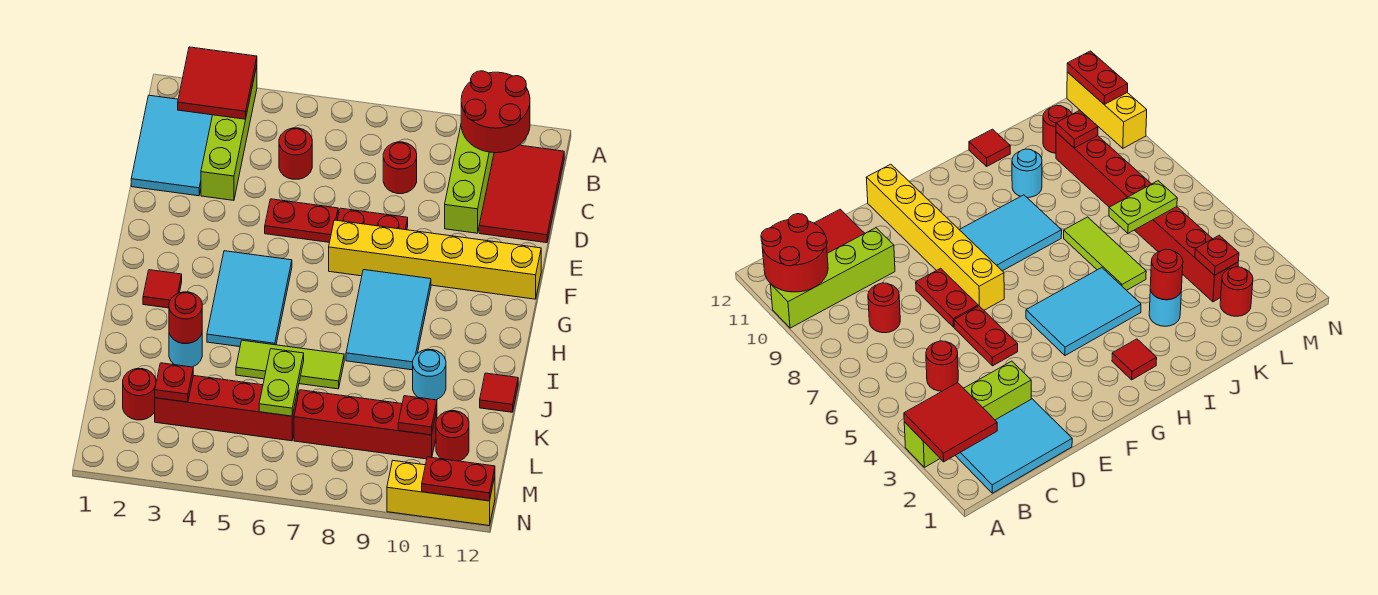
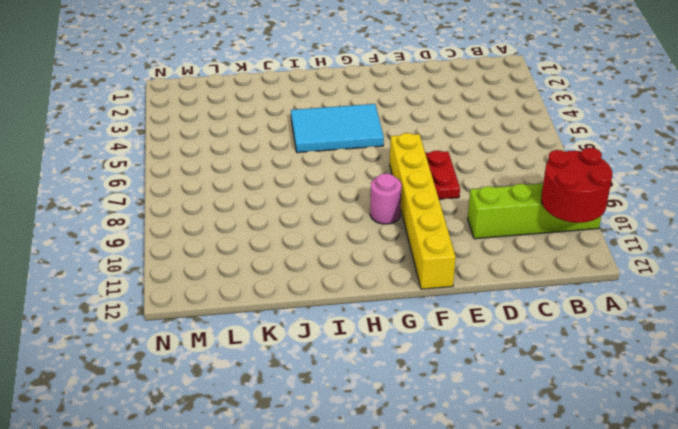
pink 1x1 round brick [370,173,402,224] -> cyan 2x3 tile [346,270,431,370]
none -> lime 1x4 brick [201,66,257,200]
none -> cyan 2x3 tile [131,95,212,196]
none -> red 2x3 tile [479,145,564,243]

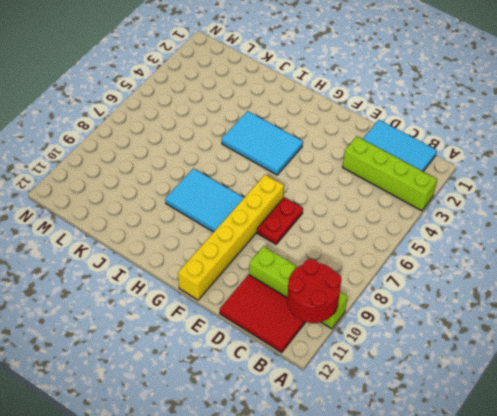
none -> red 1x1 round brick [279,128,312,179]
none -> red 1x1 round brick [383,142,417,194]
none -> red 1x2 plate [265,199,338,242]

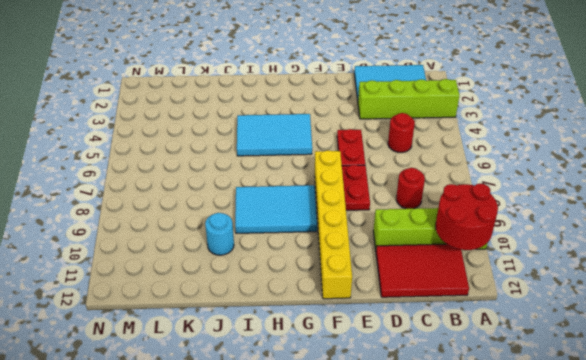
none -> red 1x1 tile [143,270,182,308]
none -> cyan 1x1 round brick [169,333,202,367]
none -> lime 1x3 tile [236,340,344,389]

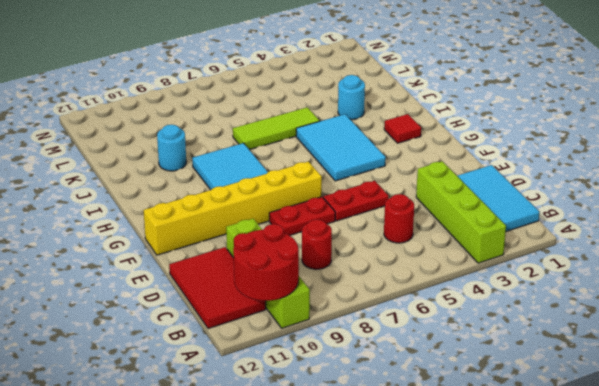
none -> red 1x1 tile [480,373,518,412]
none -> red 1x1 round brick [123,369,156,420]
none -> red 1x4 brick [155,376,298,441]

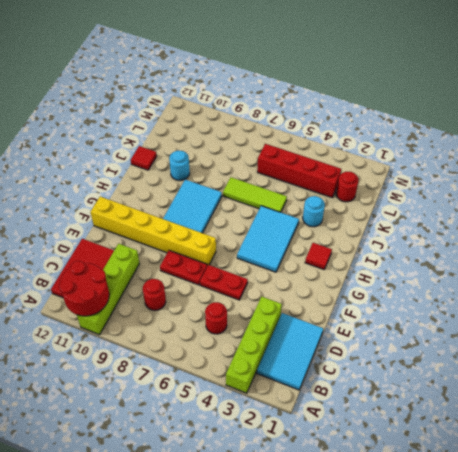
none -> red 1x4 brick [294,390,437,459]
none -> red 1x1 round brick [436,411,469,461]
none -> yellow 1x3 brick [387,461,495,525]

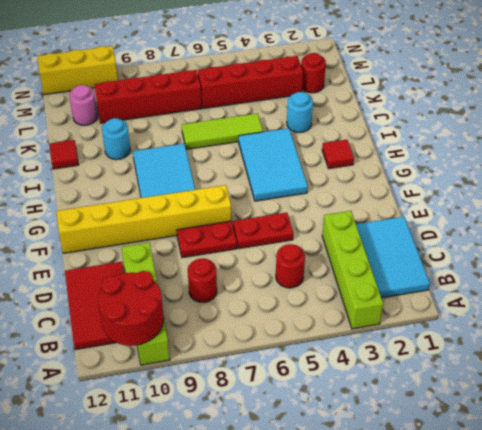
pink 1x1 round brick [69,85,98,125] -> red 1x1 round brick [436,411,469,461]
none -> red 2x2 tile [178,47,257,119]
none -> red 1x1 round brick [169,292,202,343]
none -> lime 1x2 plate [259,349,304,416]

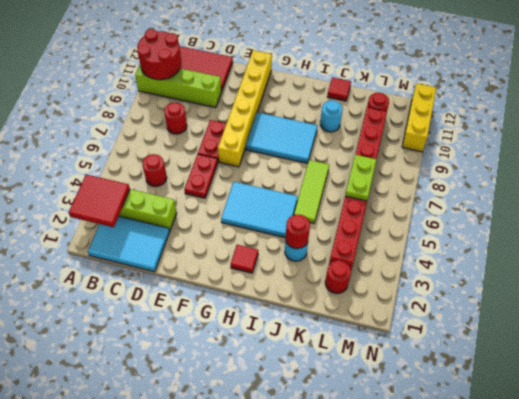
lime 1x2 plate [345,155,376,201] -> lime 1x2 plate turned to [259,349,304,416]
none -> red 1x1 plate [155,363,193,402]
none -> red 1x1 plate [398,396,437,435]
none -> red 1x2 plate [422,457,495,501]

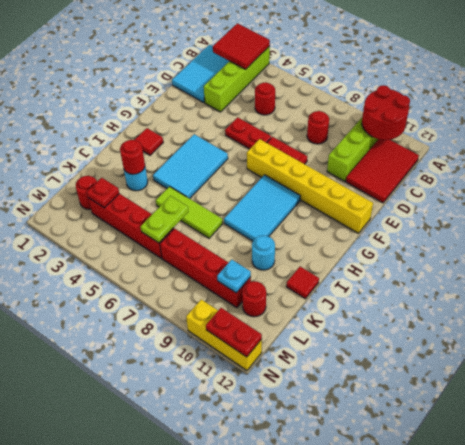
cyan 1x1 plate [217,260,251,293] -> red 1x1 plate [398,396,437,435]

